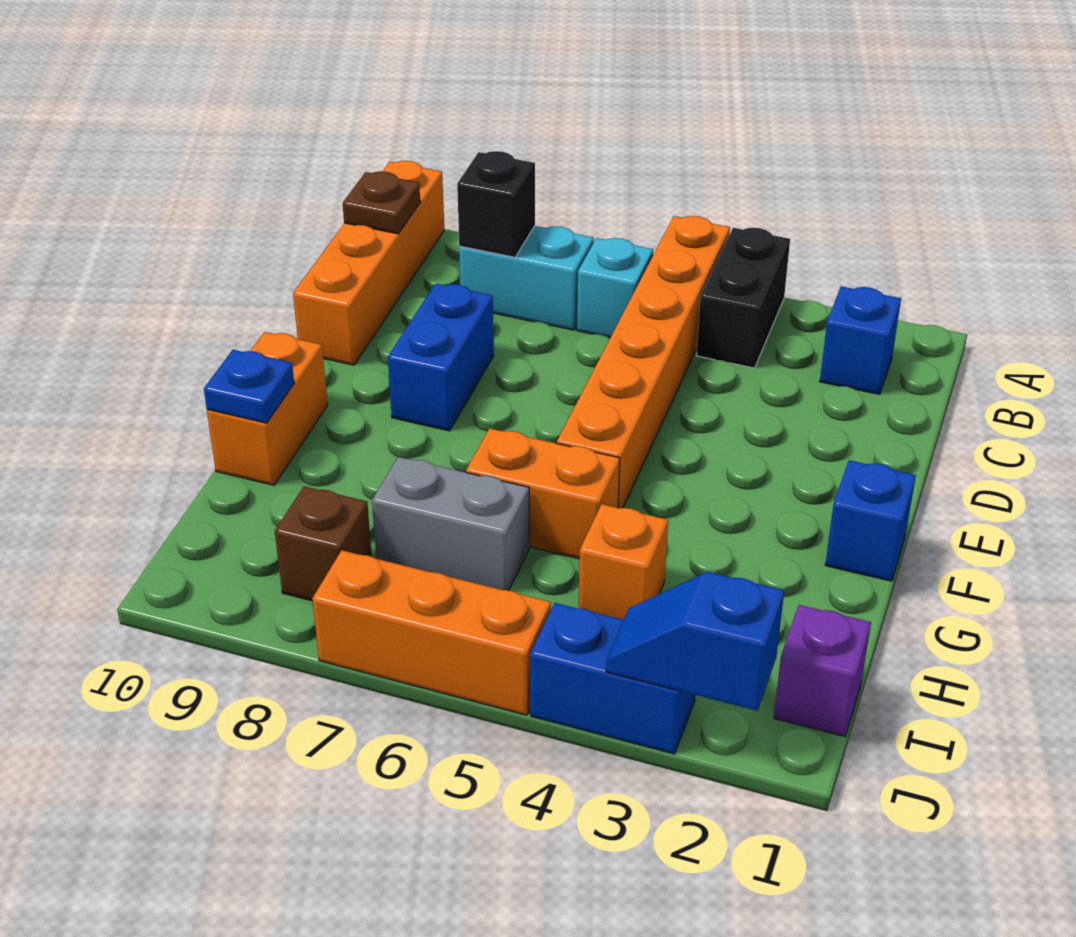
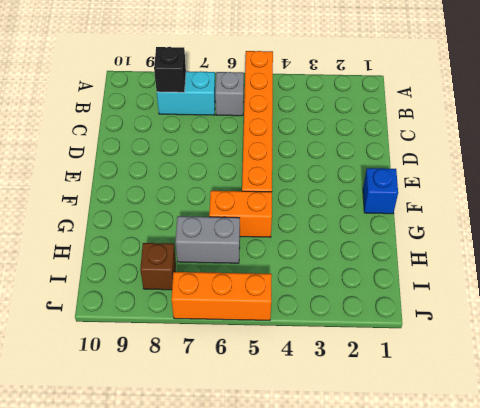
grey 1x1 brick [215,72,244,116] -> cyan 1x1 brick [577,238,653,338]
none -> black 1x2 brick [697,228,790,368]
none -> orange 1x4 brick [293,161,444,365]
none -> blue 1x1 brick [820,286,901,394]

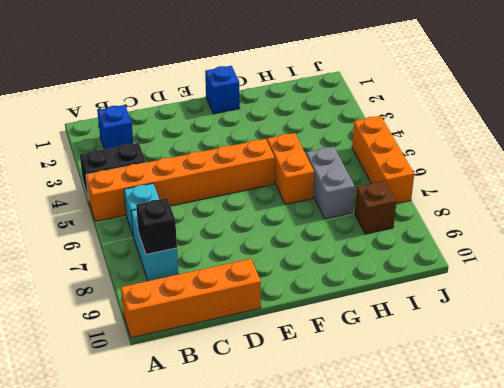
none -> blue 1x2 brick [388,284,494,431]
none -> orange 1x2 brick [207,332,328,485]
none -> orange 1x1 brick [579,504,668,620]

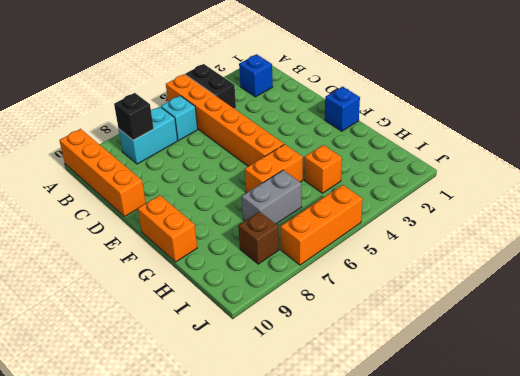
none -> blue 1x2 brick [388,284,494,431]
none -> purple 1x1 brick [774,605,871,736]
none -> blue 1x2 brick [530,603,695,754]

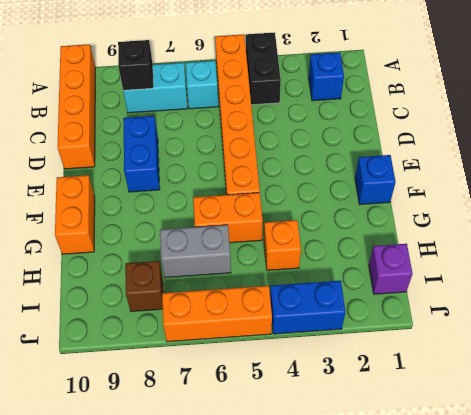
none -> brown 1x1 plate [343,171,420,234]
none -> blue 1x1 plate [204,350,294,423]
none -> blue 1x2 slope [606,572,784,711]

